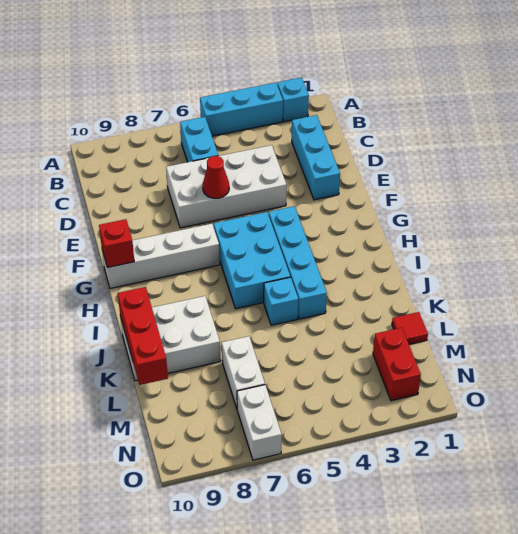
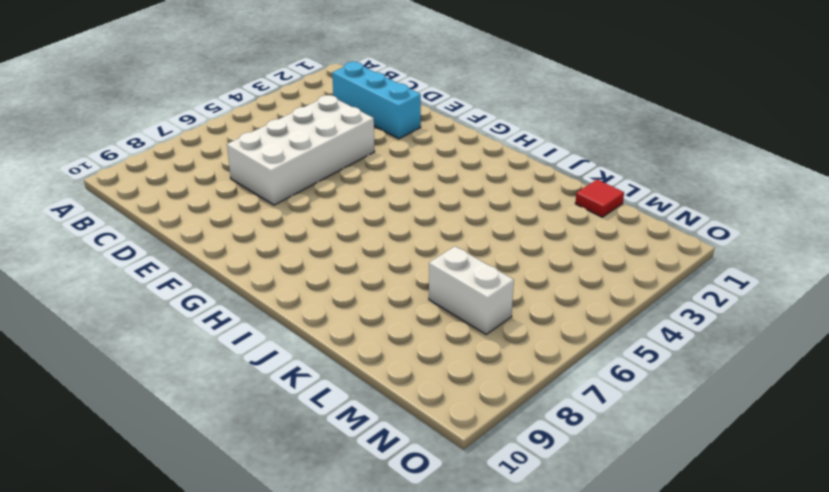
none -> cyan 1x1 brick [277,78,309,122]
none -> cyan 1x3 brick [200,83,283,136]
none -> cyan 1x2 brick [180,117,218,162]

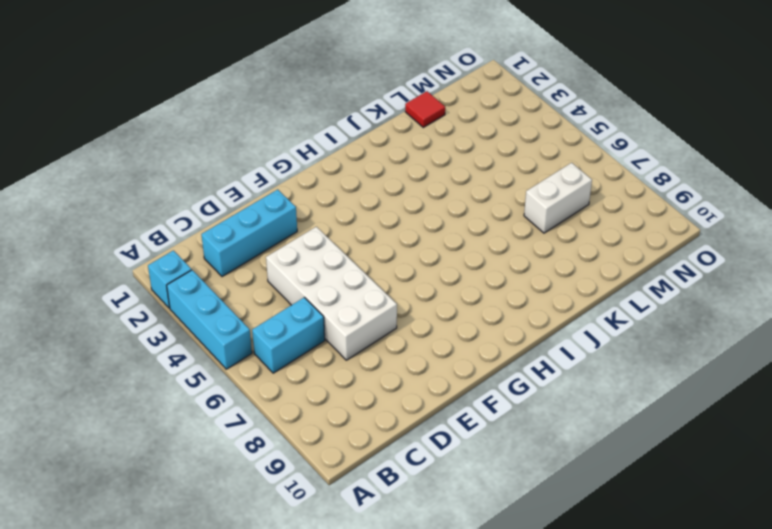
none -> cyan 1x4 brick [269,206,327,319]
none -> cyan 2x3 brick [214,212,290,309]
none -> white 1x4 brick [102,224,220,288]

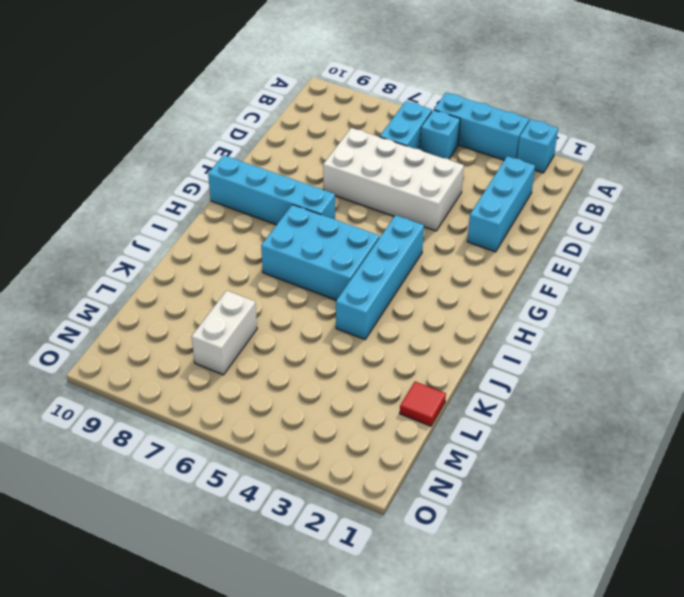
cyan 1x1 brick [420,110,460,159] -> cyan 1x1 brick moved to [264,277,298,325]
cyan 1x4 brick [208,155,335,225] -> white 1x4 brick [102,224,220,288]
cyan 2x3 brick [261,205,379,300] -> cyan 2x3 brick turned to [214,212,290,309]
none -> white 2x3 brick [120,296,220,381]
none -> red 1x2 brick [373,328,421,401]
none -> white 1x2 brick [237,385,282,460]

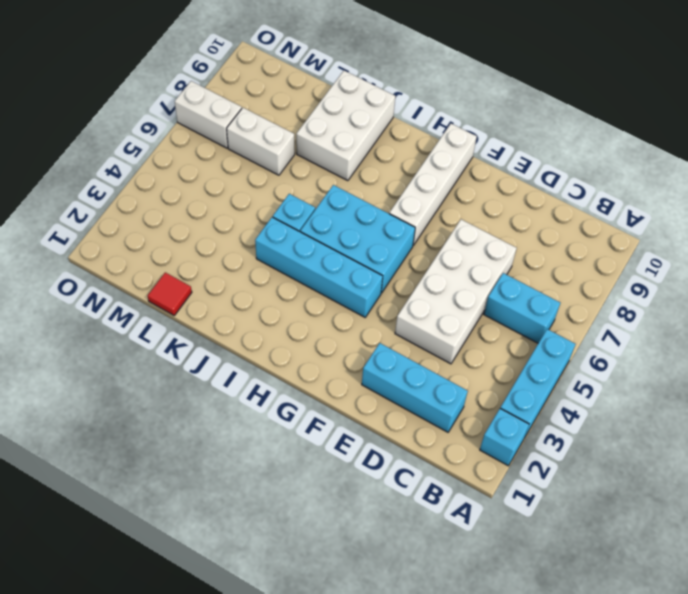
none -> red 1x2 brick [373,328,421,401]
none -> red 1x1 cone [203,156,229,198]
none -> red 1x1 brick [99,219,134,267]

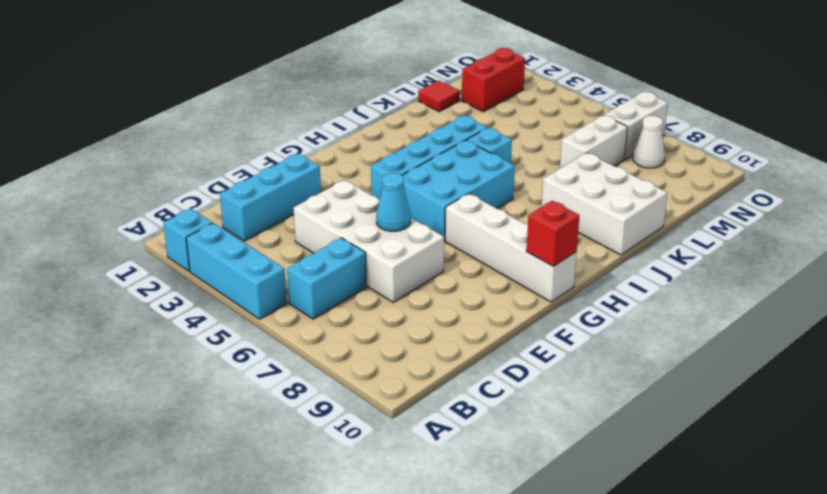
cyan 1x1 cone [376,173,411,231] -> red 1x1 cone [203,156,229,198]
white 1x1 cone [633,116,665,168] -> none
none -> red 1x3 brick [118,287,168,385]

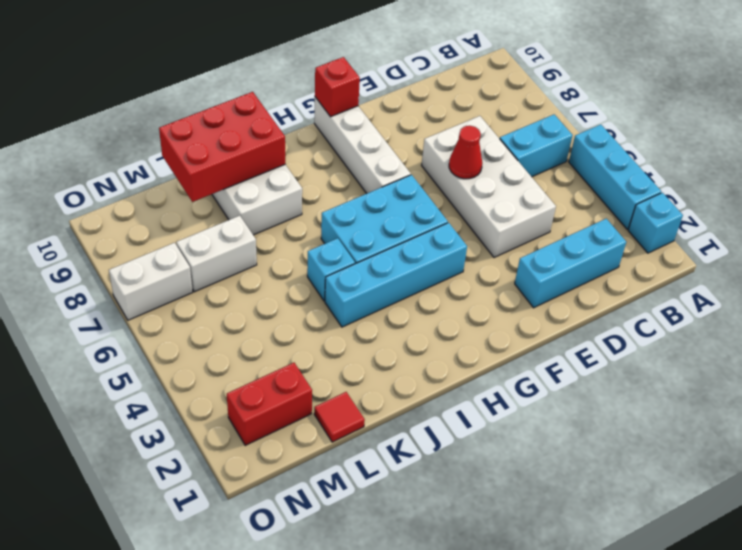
red 2x3 brick [159,92,285,202] -> red 1x3 brick [118,287,168,385]

